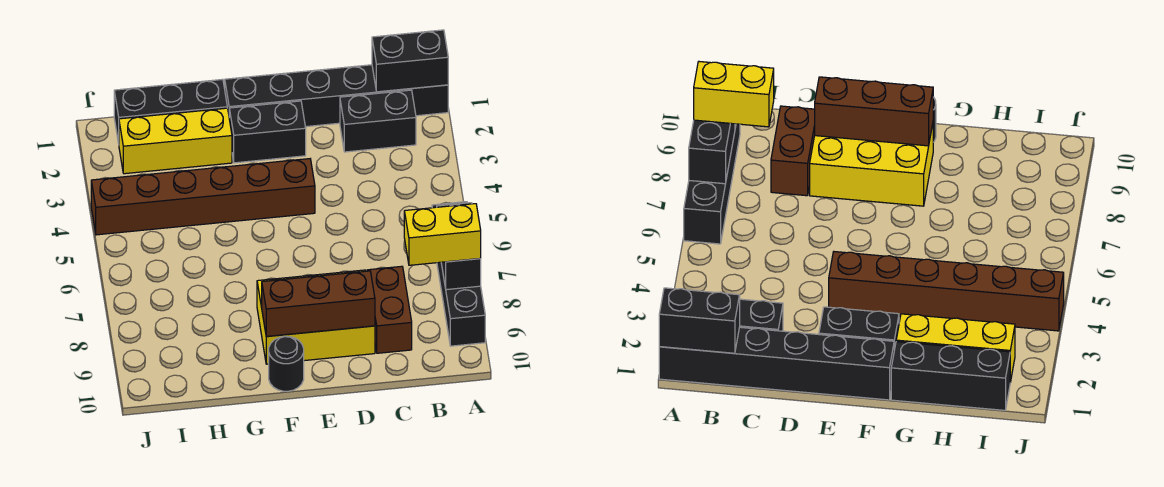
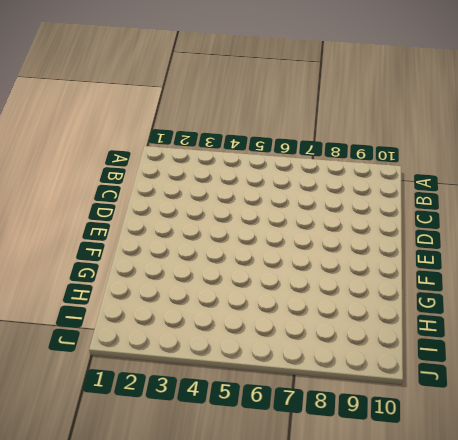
none -> black 1x6 brick [225,65,448,127]
none -> black 1x4 brick [432,202,485,346]
none -> black 1x2 brick [340,90,416,152]

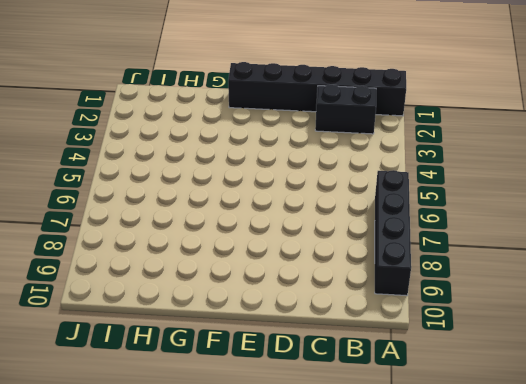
none -> brown 1x2 brick [368,266,412,353]
none -> yellow 2x3 brick [257,270,375,364]
none -> black 1x2 brick [229,101,306,163]

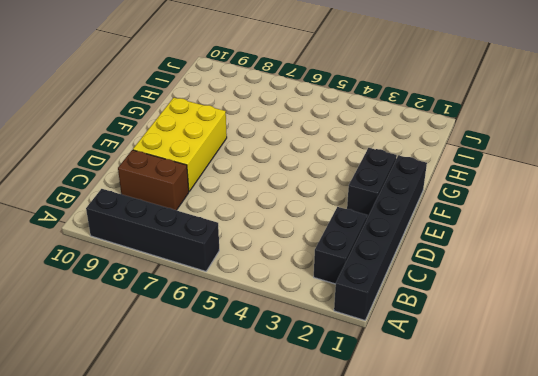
none -> brown 1x6 brick [91,159,315,235]
none -> black 1x1 round brick [269,336,304,391]
none -> black 1x3 brick [114,79,227,143]

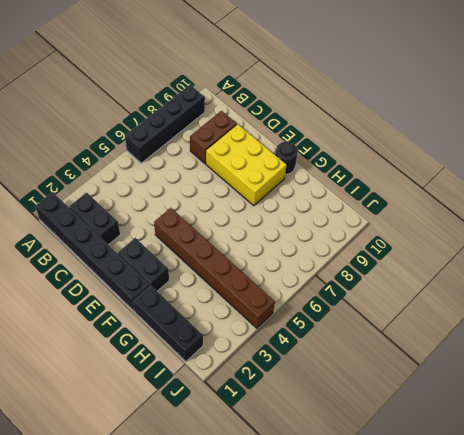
none -> yellow 1x3 brick [119,108,232,174]
none -> black 1x2 brick [372,30,448,92]
none -> black 1x2 brick [437,203,481,290]

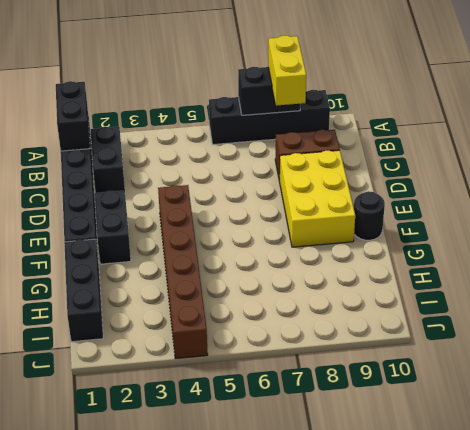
none -> yellow 1x3 brick [119,108,232,174]
none -> brown 1x3 brick [262,271,375,336]

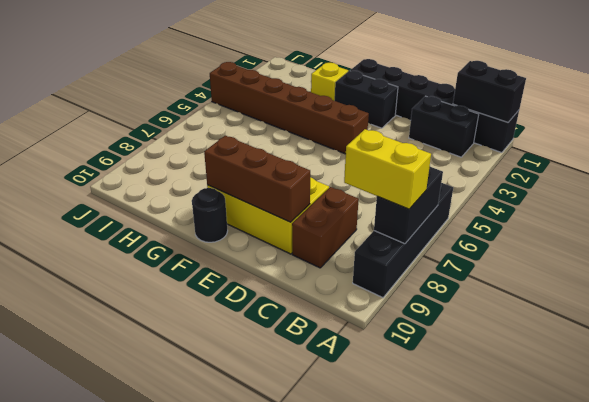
yellow 1x1 brick [311,63,348,101] -> yellow 1x3 brick [119,108,232,174]
none -> black 1x3 brick [114,79,227,143]

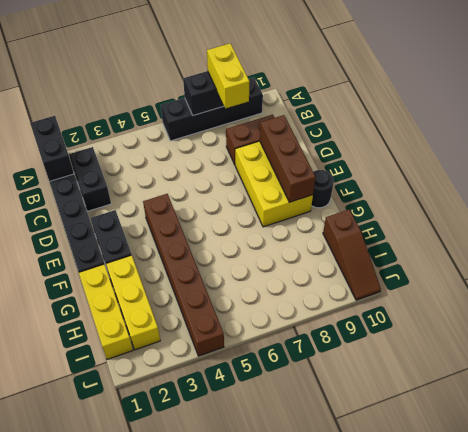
yellow 1x3 brick [79,264,133,359] -> black 1x3 brick [114,79,227,143]
brown 1x3 slope [323,209,381,300] -> none

